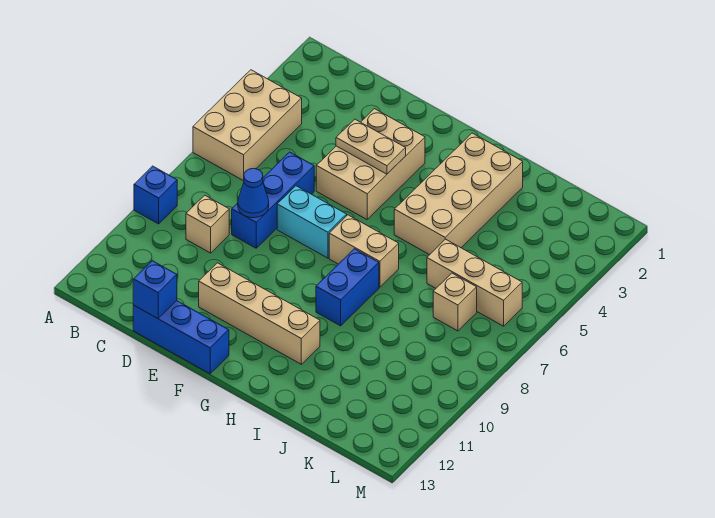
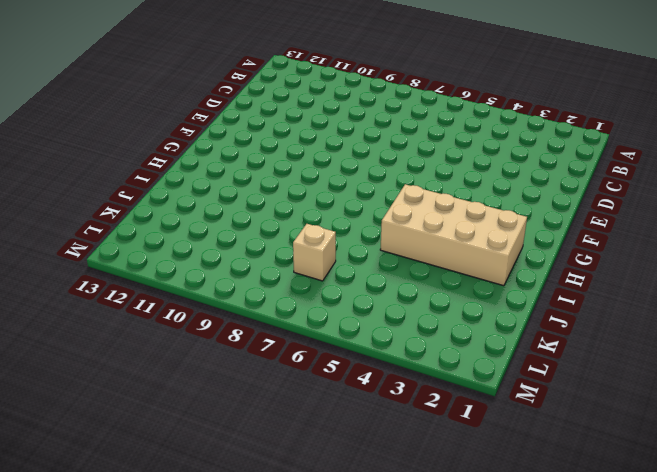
none -> tan 2x3 brick [193,70,302,181]
none -> blue 1x1 brick [134,166,177,224]
none -> tan 1x1 brick [186,195,229,253]

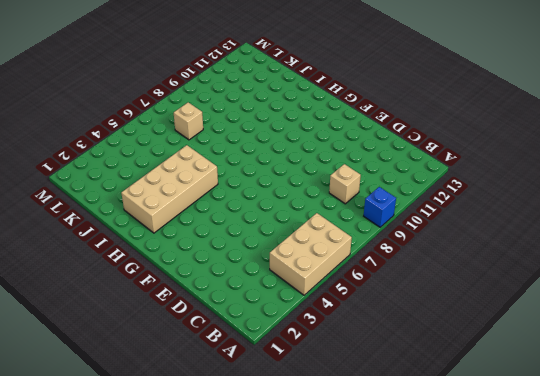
none -> blue 1x3 brick [232,152,314,248]
none -> blue 1x3 brick [133,301,229,374]
none -> tan 2x3 brick [316,109,425,219]

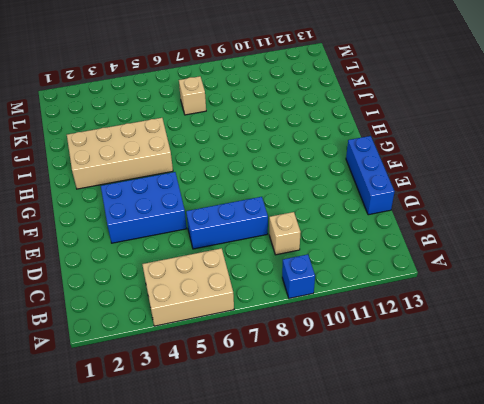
blue 2x3 brick [101,172,187,243] -> tan 2x3 brick [316,109,425,219]
none -> cyan 1x2 brick [277,186,347,258]
none -> tan 1x4 brick [199,263,320,364]
none -> tan 1x2 brick [329,215,399,287]

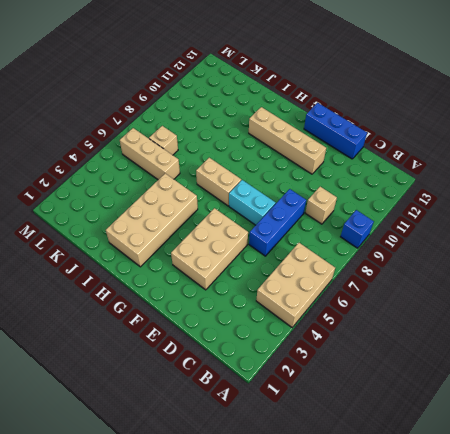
none -> blue 1x2 brick [316,249,379,326]
none -> blue 1x1 cone [238,168,269,218]
none -> blue 1x1 brick [133,261,177,318]

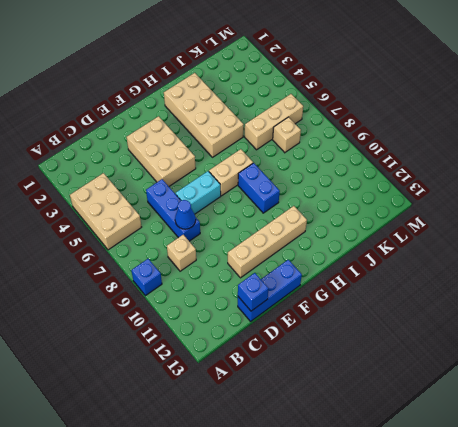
none -> tan 1x2 plate [336,119,406,174]

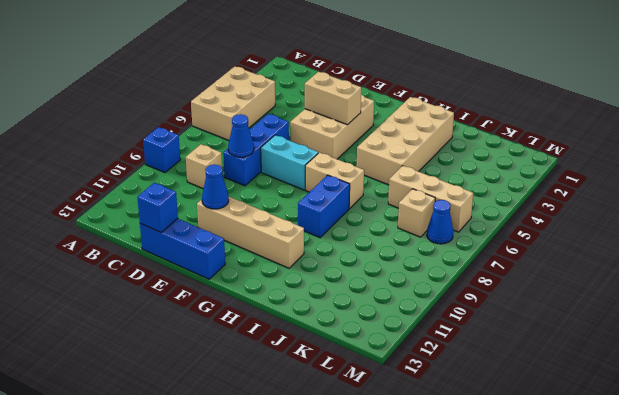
tan 1x2 brick [305,72,361,125] -> tan 1x2 plate [336,119,406,174]
blue 1x1 cone [202,165,229,209] -> none
blue 1x1 cone [427,200,453,244] -> none

